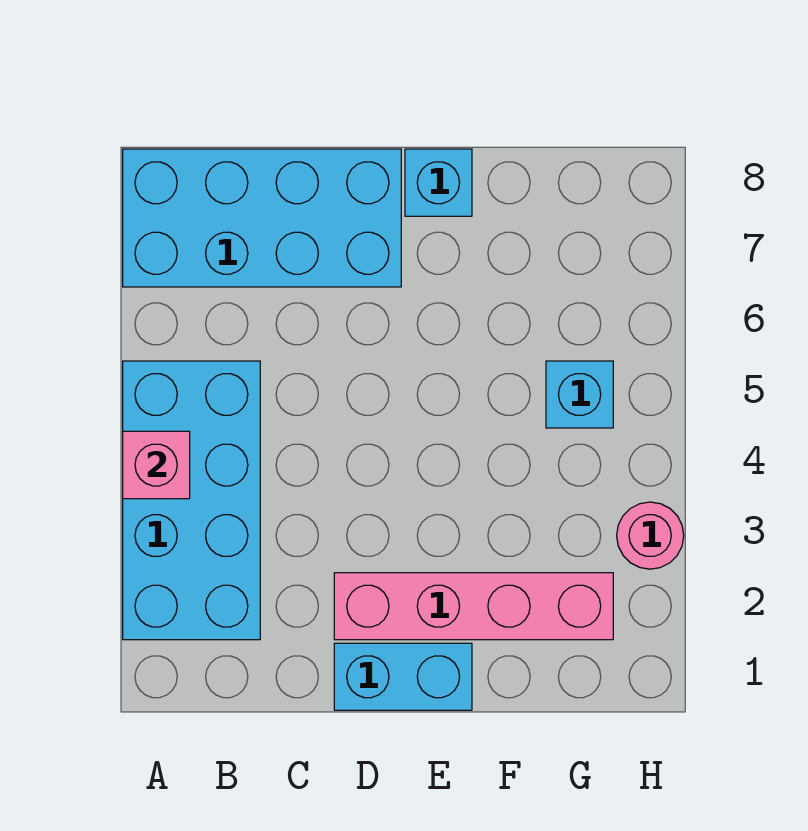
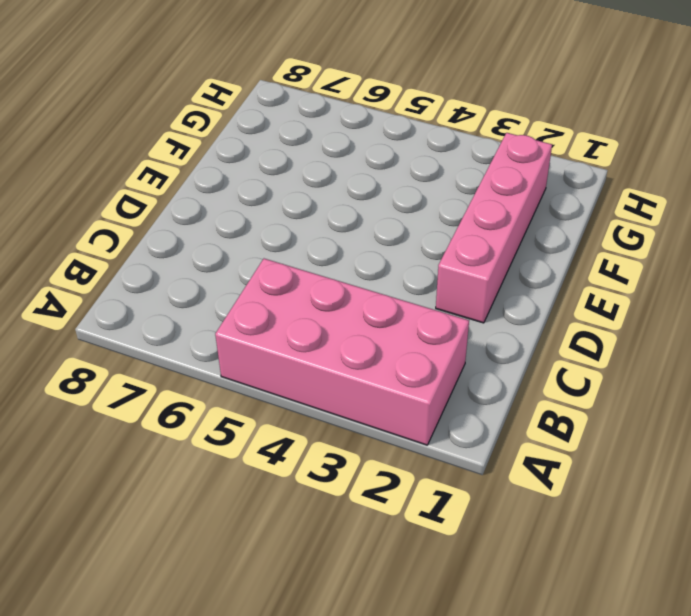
pink 2x4 brick [215,259,469,445] -> cyan 2x4 brick [123,361,260,640]
none -> cyan 2x4 brick [123,149,401,287]
none -> cyan 1x2 brick [334,643,472,710]

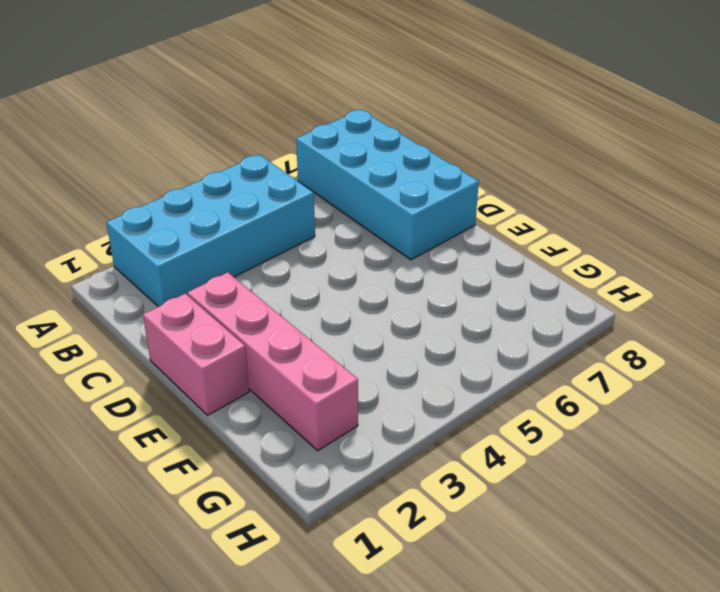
pink 1x2 brick [143,294,249,415] -> cyan 1x2 brick [334,643,472,710]
none -> cyan 1x1 brick [405,149,472,216]
none -> cyan 1x1 brick [546,361,613,428]

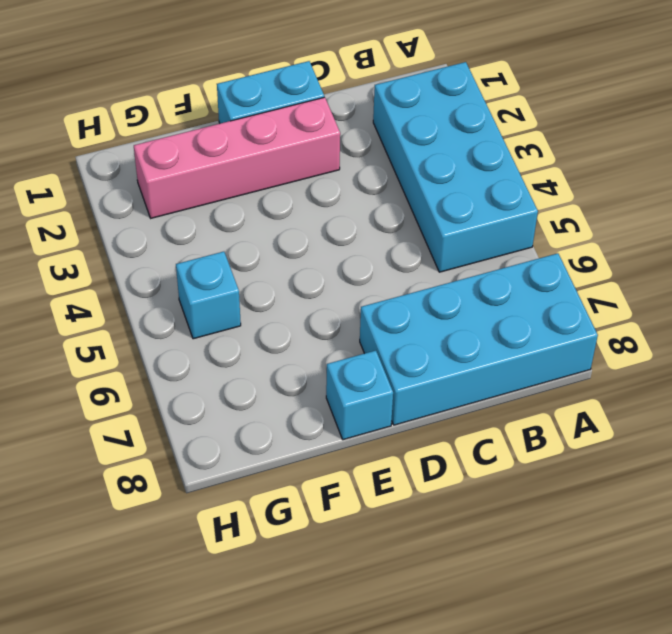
none -> pink 1x1 round brick [617,502,684,569]
none -> pink 1x1 brick [123,431,190,499]

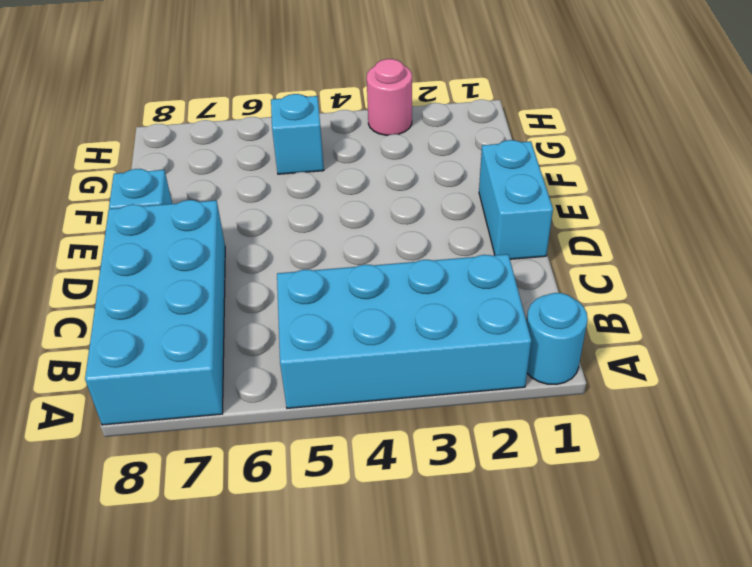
cyan 1x1 round brick [527,293,588,384] -> none
none -> pink 1x4 brick [334,573,613,640]
none -> pink 1x1 brick [123,431,190,499]

